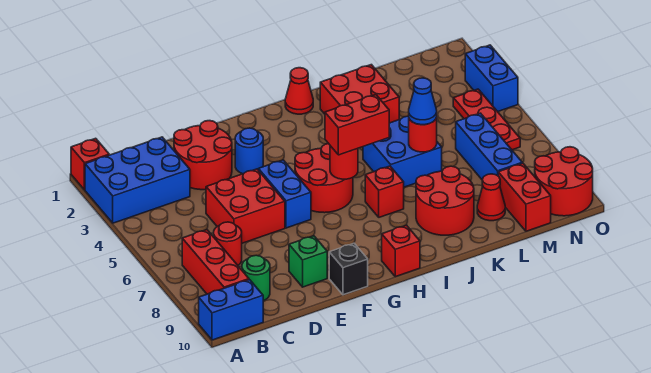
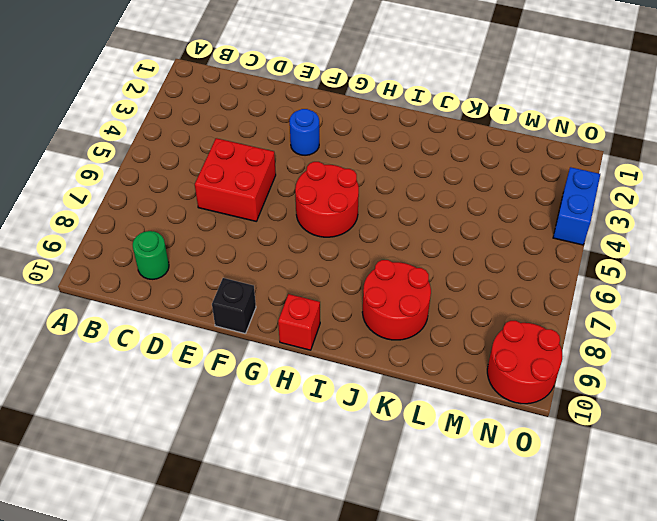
none -> red 1x1 brick [71,138,109,190]
none -> blue 2x3 brick [85,137,190,223]
none -> blue 1x2 brick [199,280,263,340]

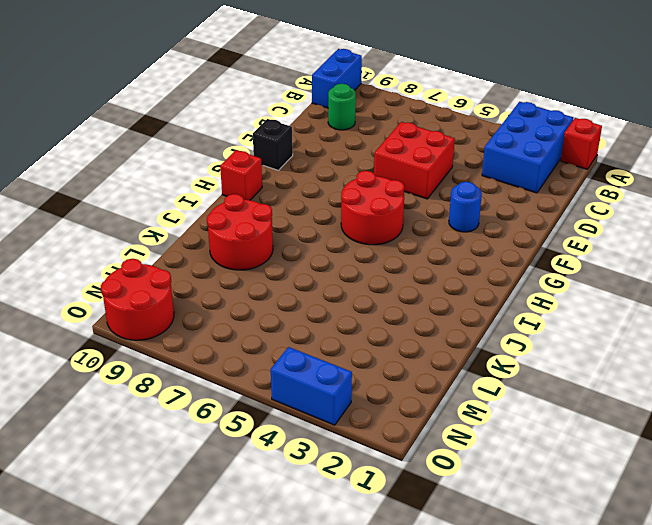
none -> red 1x3 brick [182,230,249,294]
none -> red 1x1 round brick [214,222,242,265]
none -> red 2x2 round brick [174,121,232,190]

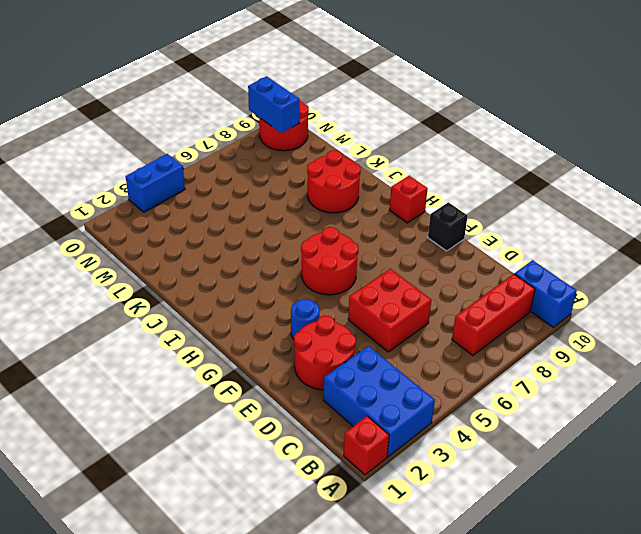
blue 1x2 brick [248,76,300,133] -> blue 1x2 brick turned to [258,160,311,228]
none -> red 1x1 round brick [214,222,242,265]
none -> green 1x1 round brick [242,255,270,301]
none -> green 1x1 brick [289,236,327,287]

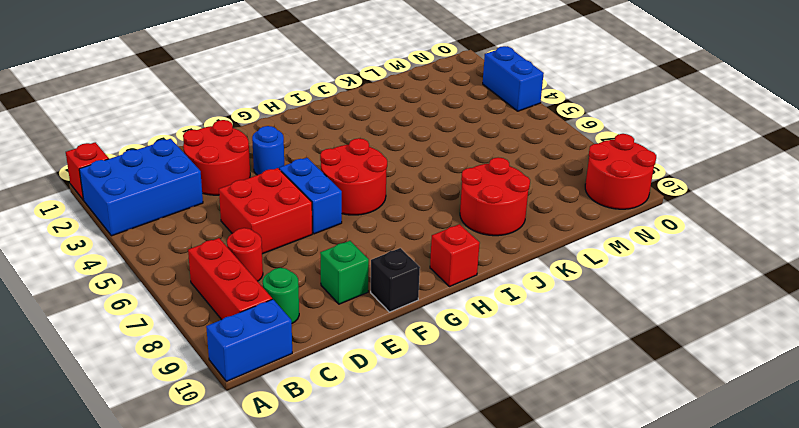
none -> red 1x1 cone [285,68,313,114]
none -> red 1x1 brick [365,166,404,217]
none -> red 2x2 brick [320,65,399,123]

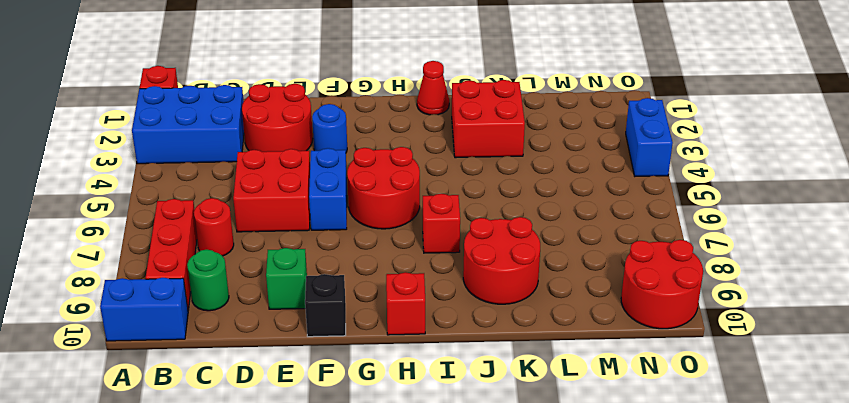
none -> blue 2x2 brick [363,116,442,187]
none -> red 1x1 cone [477,174,505,221]
none -> blue 1x3 brick [456,113,522,179]

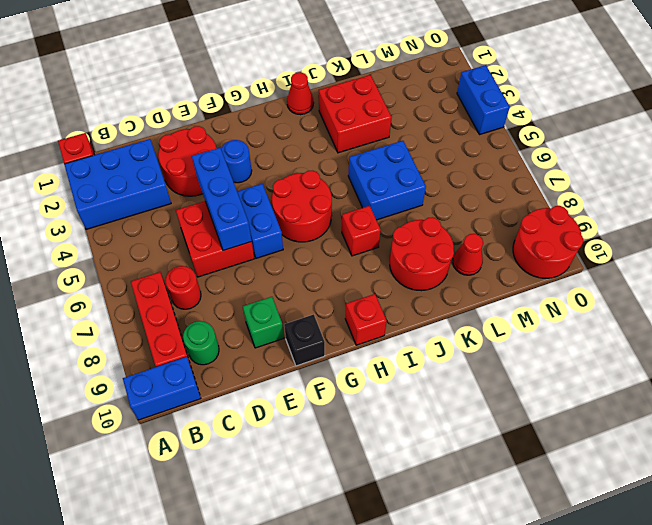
blue 1x3 brick [192,147,252,250] -> blue 1x3 brick moved to [456,113,522,179]
none -> red 1x2 brick [498,163,551,231]
none -> red 1x3 plate [453,89,520,150]
none -> red 1x1 round brick [330,146,358,179]

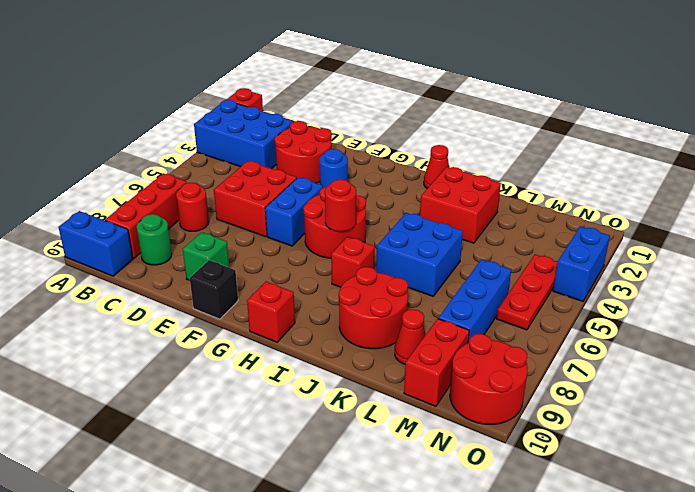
none -> red 1x1 round brick [409,118,437,152]
none -> red 1x2 brick [325,94,389,155]
none -> blue 1x1 cone [409,78,437,125]

